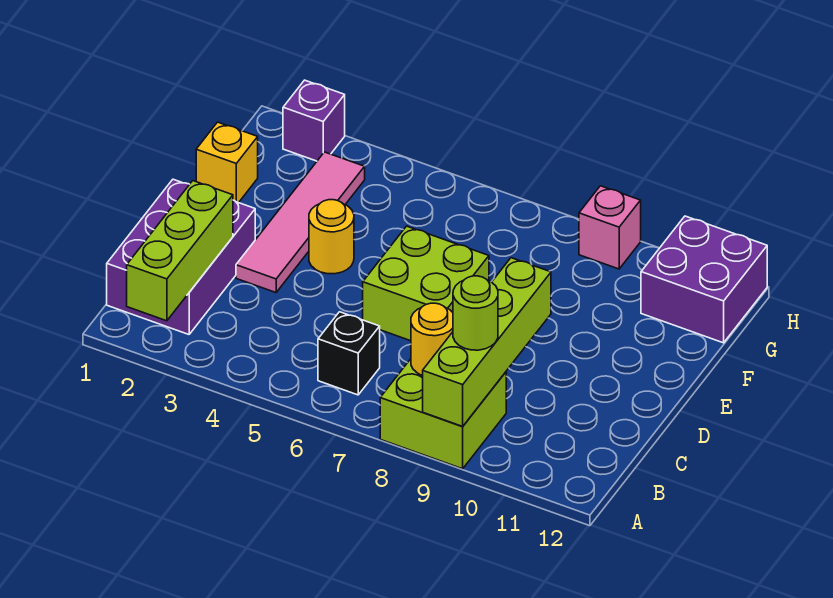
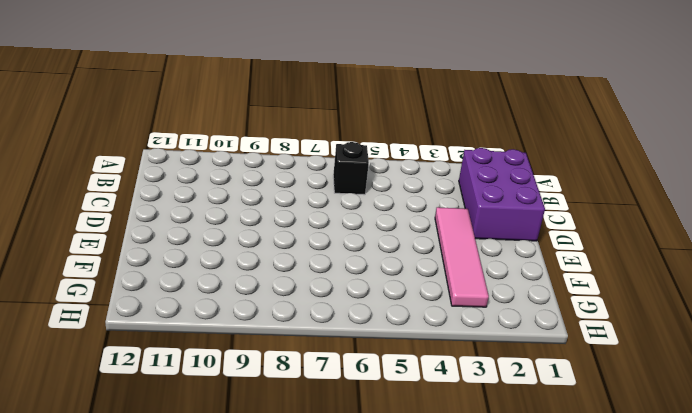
none -> lime 2x2 brick [380,359,506,469]
none -> lime 2x2 brick [363,226,489,341]
none -> yellow 1x1 round brick [309,200,354,274]

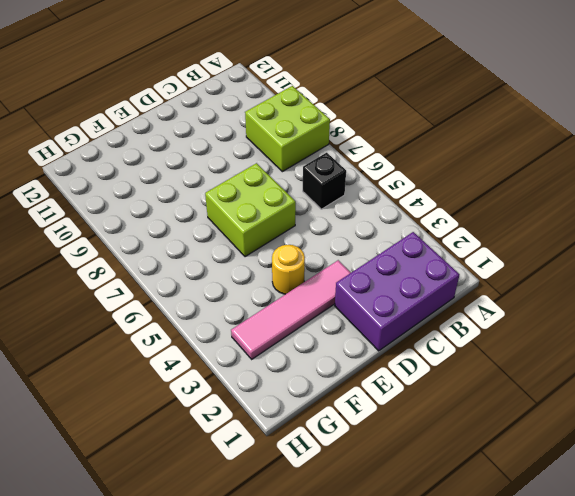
none -> yellow 1x1 brick [196,122,258,203]
none -> purple 2x2 brick [641,216,767,343]
none -> purple 1x1 brick [283,80,345,161]

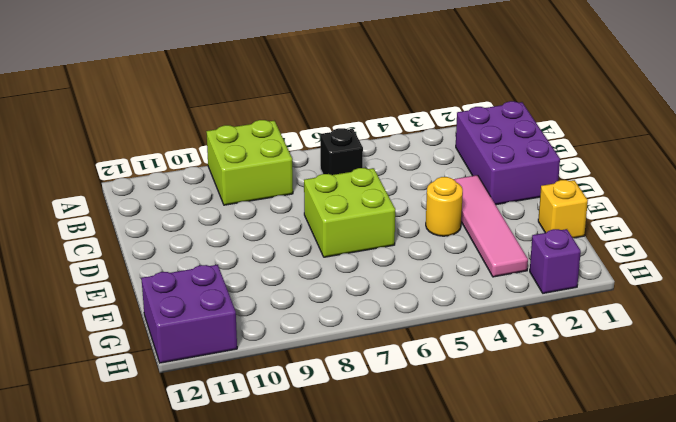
none -> pink 1x1 brick [579,186,641,269]
none -> lime 1x3 brick [127,181,233,321]
none -> lime 1x4 brick [423,258,551,427]

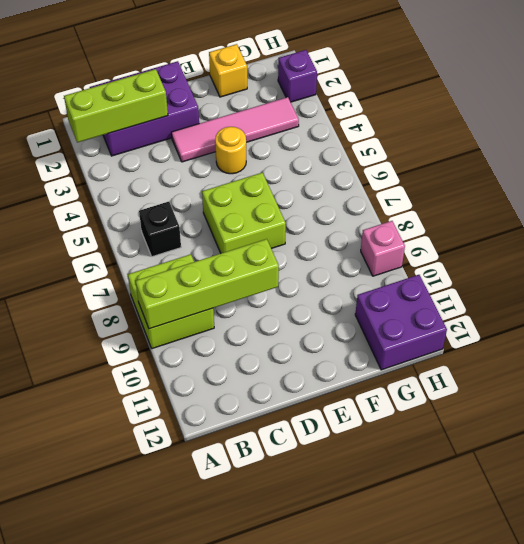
none -> yellow 1x1 round brick [411,303,453,376]
none -> lime 1x1 round brick [453,276,498,350]

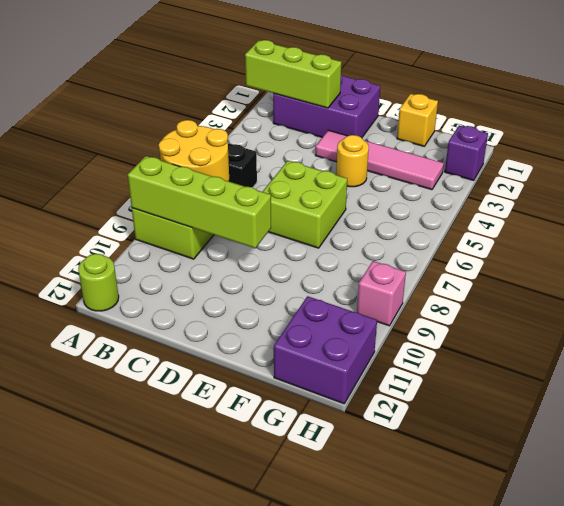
yellow 2x2 round brick [159,120,229,181] -> yellow 1x1 round brick [411,303,453,376]
lime 1x1 round brick [78,254,119,311] -> lime 1x1 round brick moved to [453,276,498,350]

